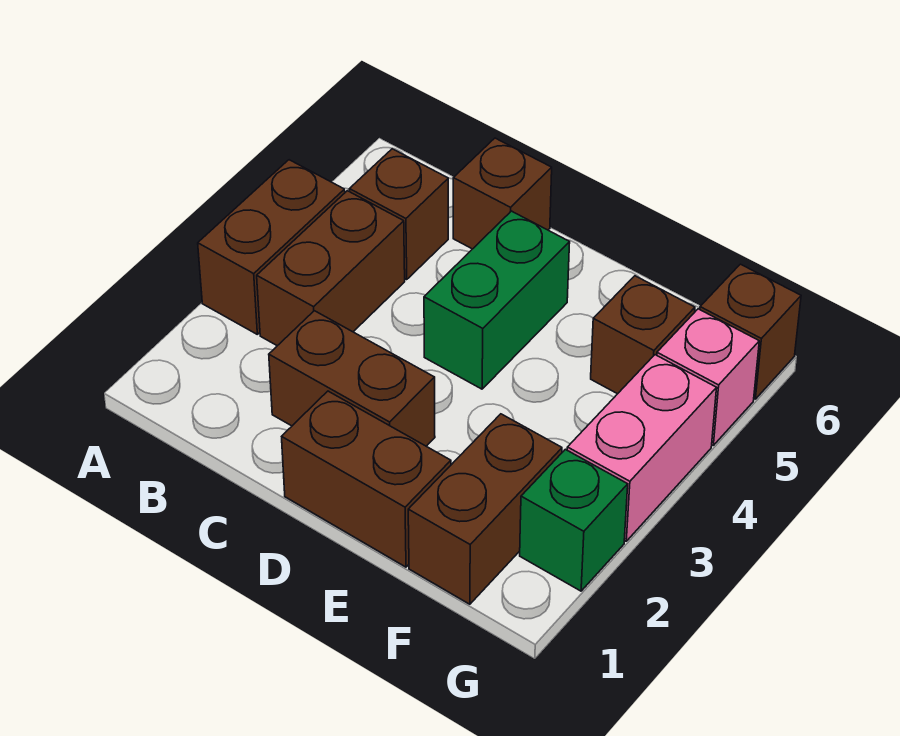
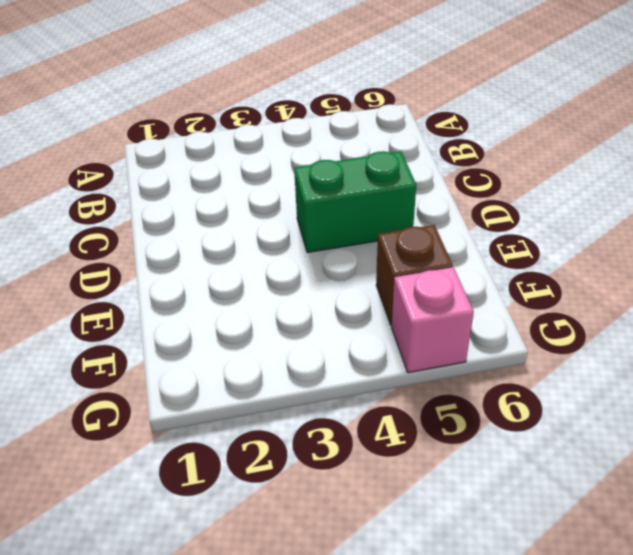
none -> brown 1x2 brick [198,160,345,334]
none -> brown 1x2 brick [257,191,405,346]
none -> brown 1x1 brick [349,149,448,279]

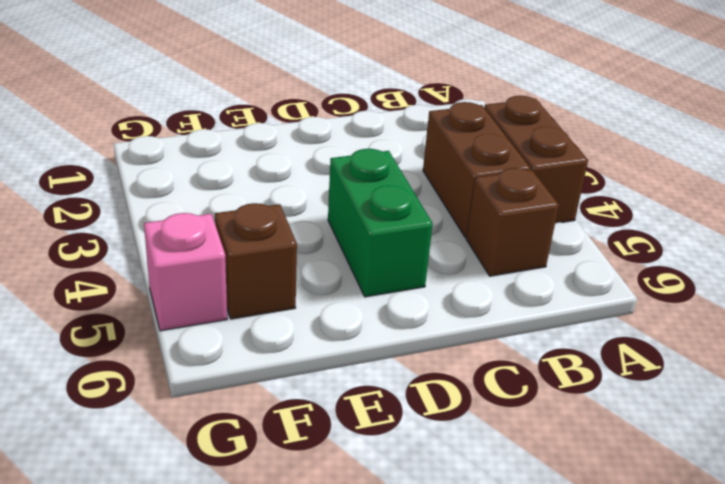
none -> brown 1x2 brick [269,311,435,446]
none -> brown 1x1 brick [453,138,552,249]
none -> brown 1x2 brick [282,391,451,567]

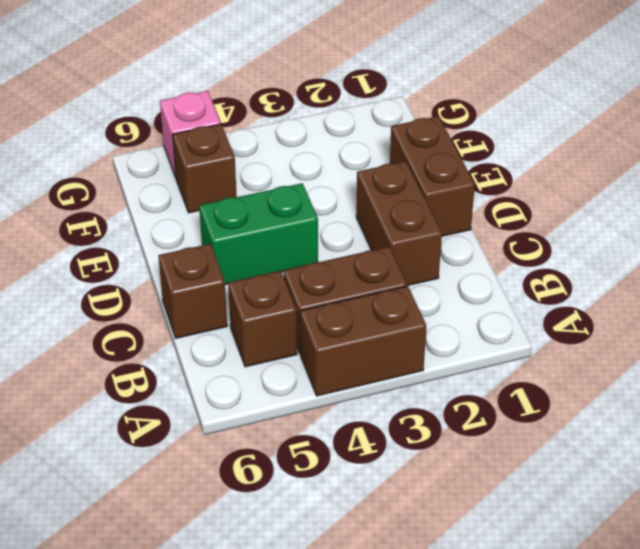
none -> brown 1x2 brick [408,414,562,604]
none -> green 1x1 brick [520,449,628,591]
none -> pink 1x2 brick [567,355,717,541]

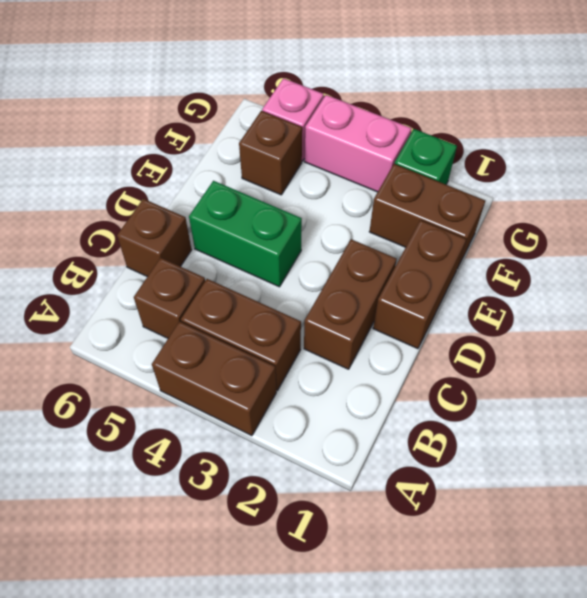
none -> brown 1x1 brick [700,264,801,399]

